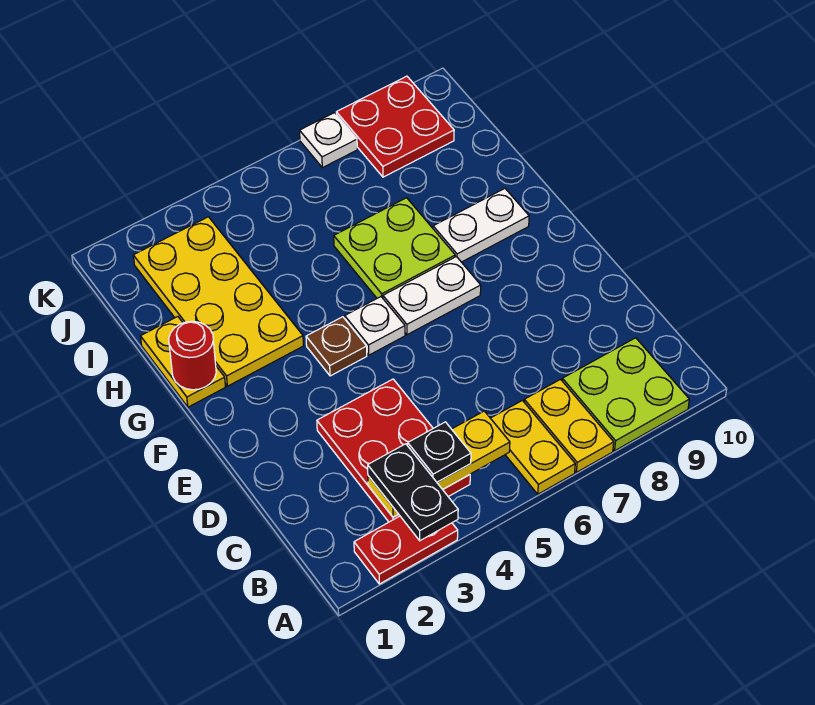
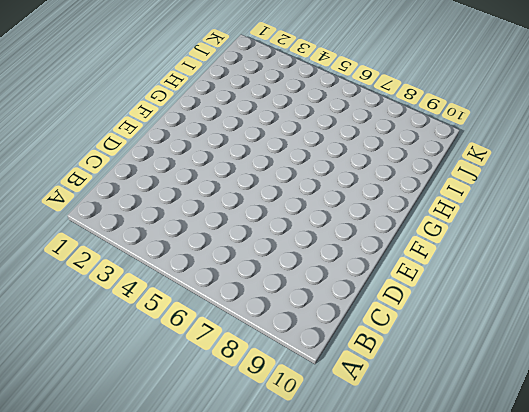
none -> red 1x2 plate [354,516,458,584]
none -> yellow 1x2 plate [491,401,575,494]
none -> yellow 1x2 plate [524,379,614,472]

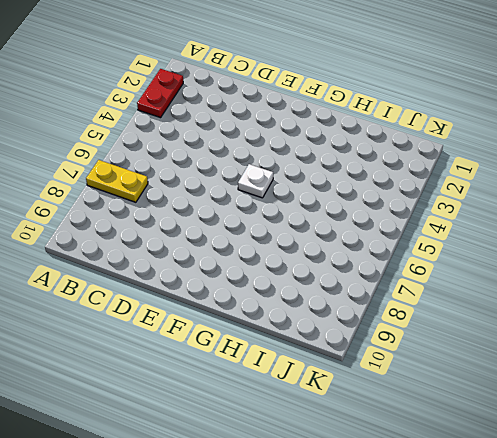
none -> yellow 1x2 plate [491,401,575,494]
none -> lime 2x2 plate [562,338,689,451]
none -> red 2x3 plate [317,379,470,522]

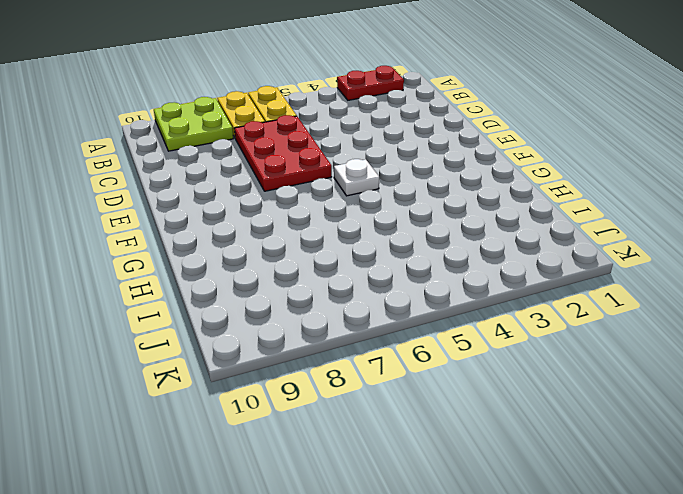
red 2x3 plate [234,115,332,191] -> red 2x3 plate moved to [317,379,470,522]
none -> brown 1x1 plate [306,317,367,376]
none -> white 1x2 plate [383,257,481,335]
none -> yellow 1x2 plate [140,317,225,407]

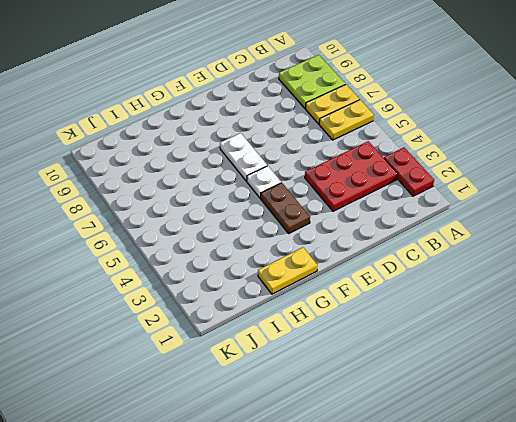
brown 1x2 plate [261,183,310,233] -> brown 1x1 plate [306,317,367,376]
none -> yellow 2x4 plate [133,217,304,386]
none -> lime 2x2 plate [334,198,455,298]
none -> white 1x2 plate [433,188,529,262]

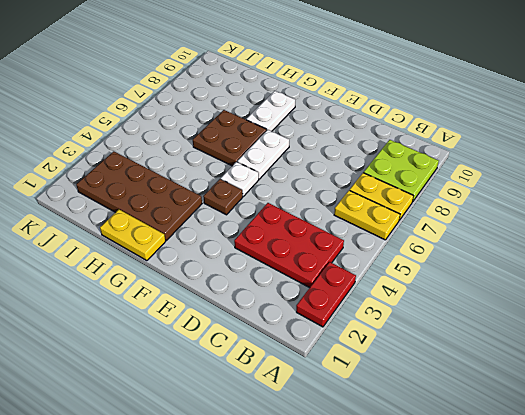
brown 2x4 plate [76,151,202,240] -> yellow 2x4 plate [133,217,304,386]
brown 2x2 plate [193,110,267,166] -> lime 2x2 plate [334,198,455,298]
none -> red 2x2 plate [336,76,454,177]
none -> white 1x1 plate [300,113,357,168]
none -> yellow 1x3 plate [368,411,510,517]

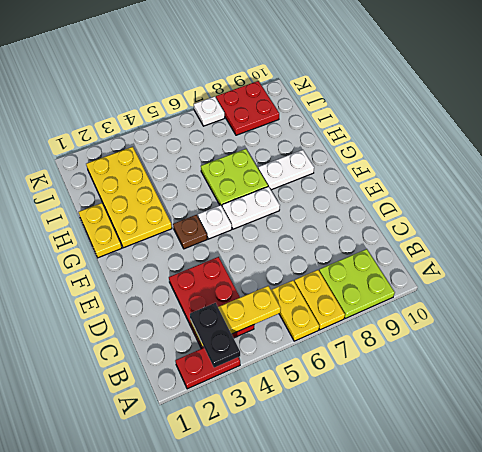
none -> red 1x1 round brick [169,321,216,390]
none -> black 1x1 plate [408,422,471,482]

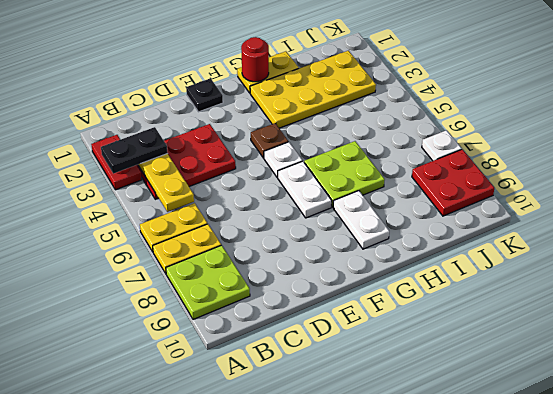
black 1x1 plate [186,78,223,112] -> black 1x1 plate moved to [408,422,471,482]

